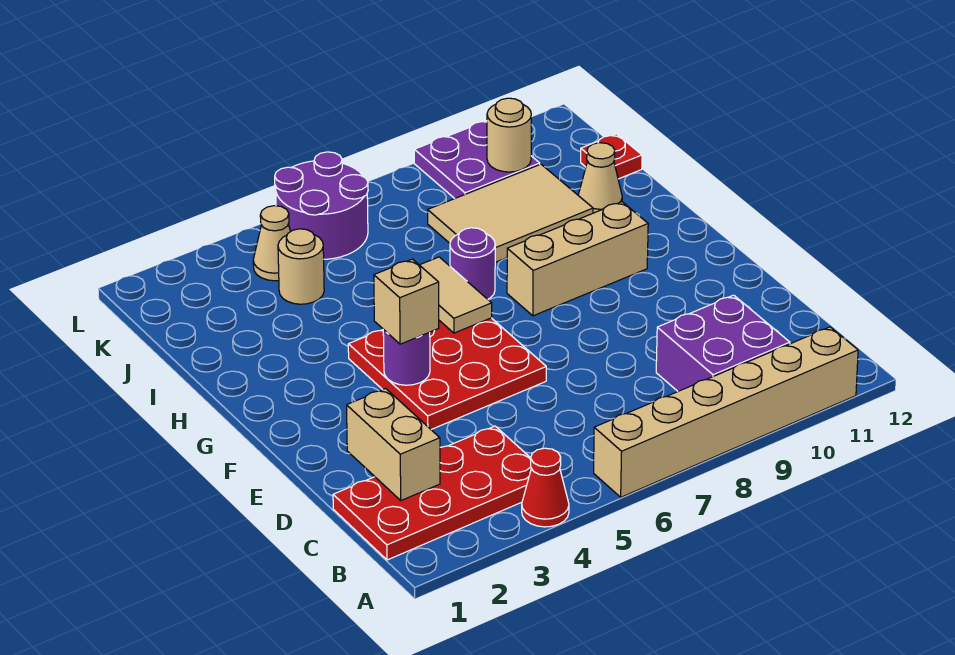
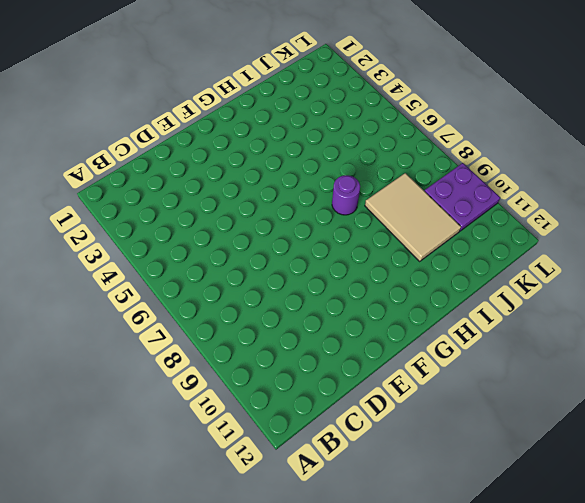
none -> red 1x1 cone [522,448,569,527]
none -> tan 1x6 brick [594,327,858,497]
none -> red 2x4 plate [333,426,531,560]

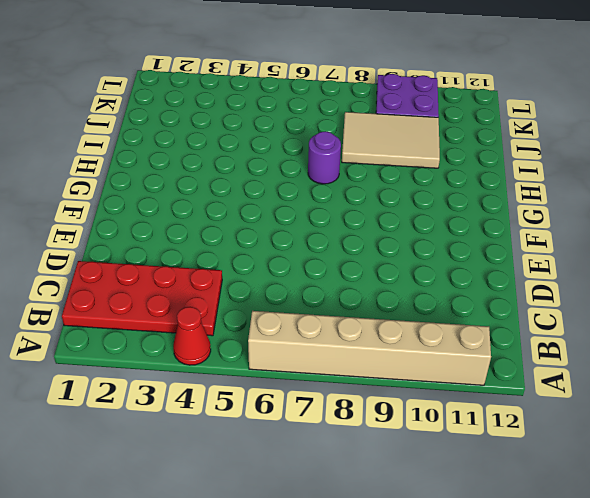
none -> purple 2x2 brick [656,295,790,391]
none -> red 3x3 plate [348,318,546,429]
none -> tan 1x3 brick [507,202,648,316]

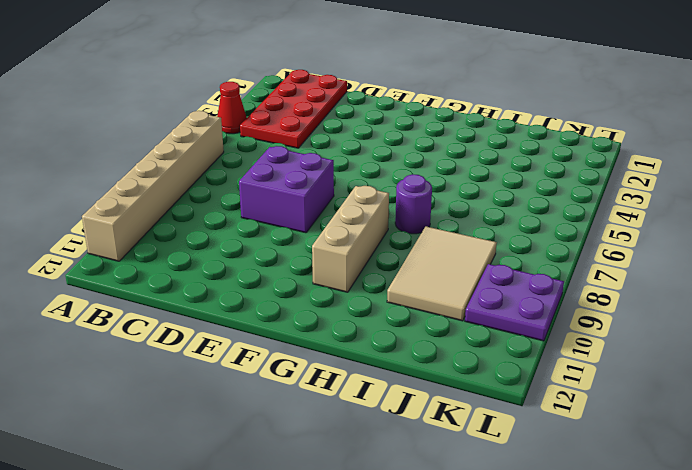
purple 2x2 brick [239,146,334,233] -> purple 2x2 brick moved to [656,295,790,391]
none -> red 3x3 plate [348,318,546,429]
none -> tan 1x1 cone [578,143,622,213]
none -> tan 1x1 round brick [278,229,324,304]

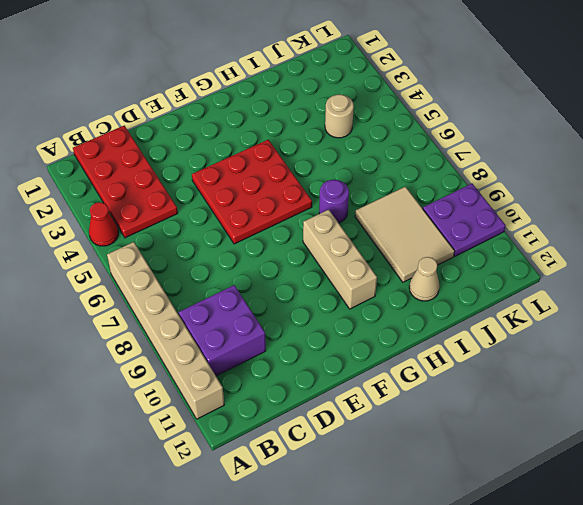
none -> red 1x1 plate [581,134,642,179]
none -> tan 1x1 cone [253,206,291,281]
none -> purple 2x2 round brick [275,152,368,259]

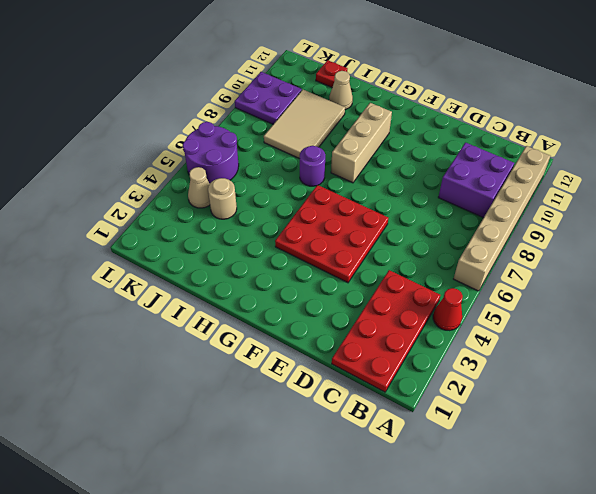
none -> tan 1x2 brick [347,389,440,500]
none -> purple 1x1 round brick [383,329,430,385]
none -> tan 1x2 tile [420,257,492,333]

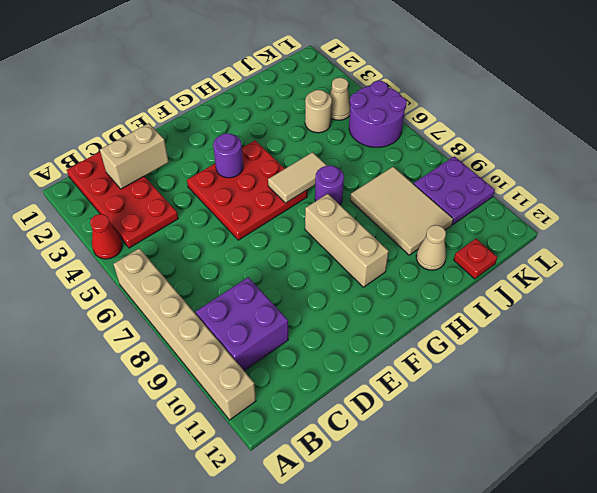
none -> tan 1x1 round brick [487,98,531,172]
none -> tan 1x1 brick [374,259,439,344]

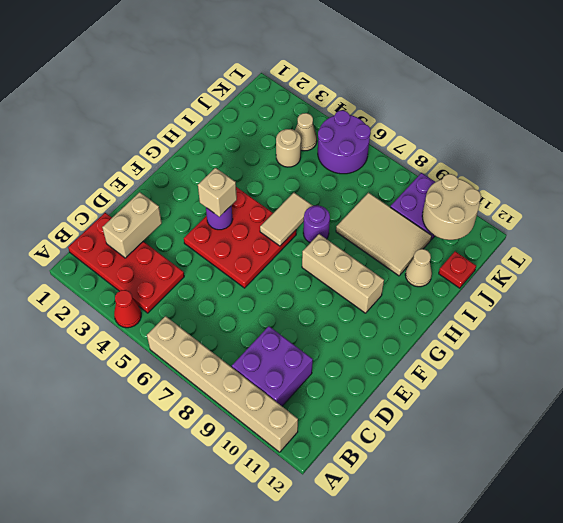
tan 2x2 round brick [422,174,481,240] -> tan 1x1 round brick [487,98,531,172]

